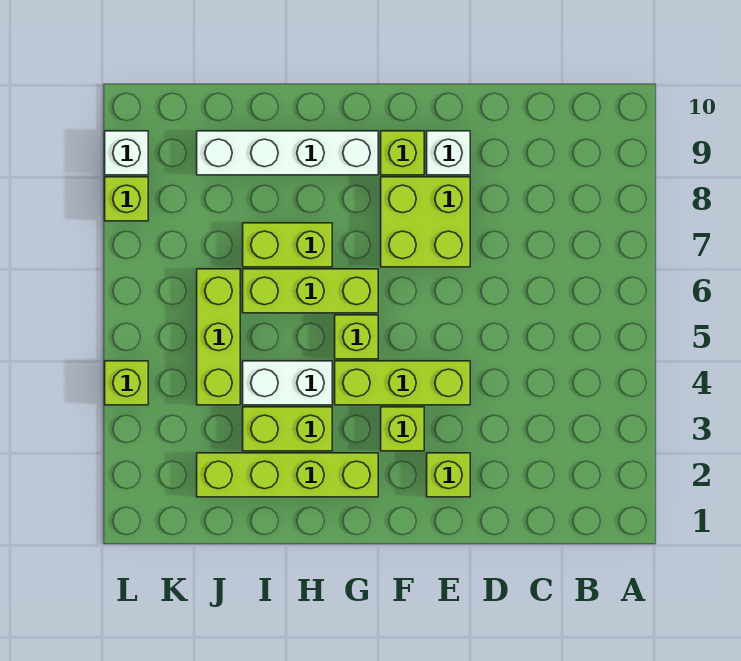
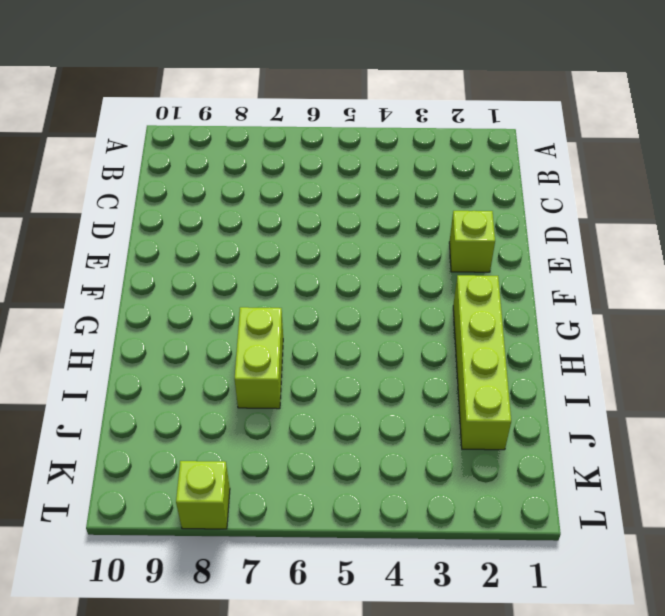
none -> lime 1x3 brick [335,361,470,405]
none -> lime 2x2 brick [381,177,470,267]
none -> white 1x1 brick [427,131,470,175]

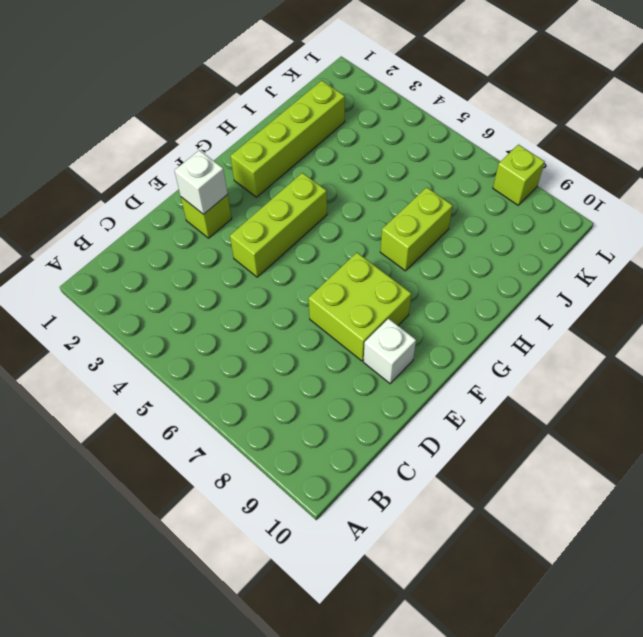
white 1x1 brick [174,150,228,214] -> white 1x1 brick moved to [105,131,148,175]
none -> lime 1x1 brick [381,407,424,451]
none -> lime 1x1 brick [381,131,424,175]
none -> lime 1x1 brick [335,315,378,359]

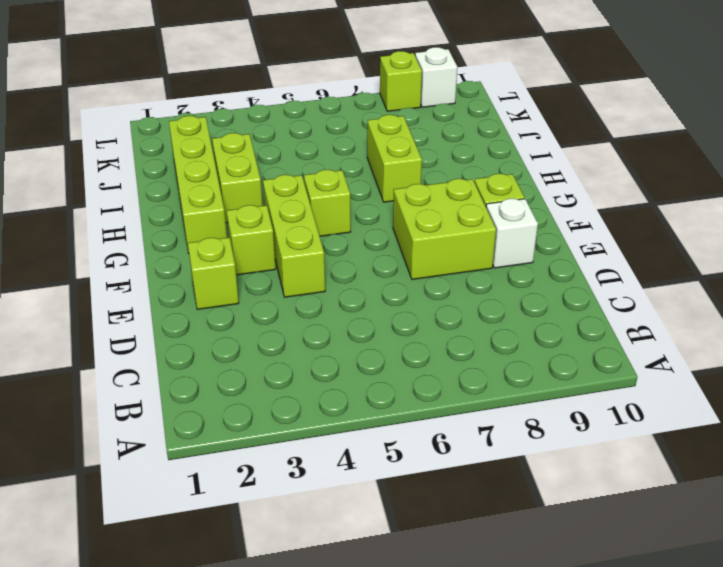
none -> lime 1x3 brick [243,269,378,313]
none -> white 1x4 brick [197,131,378,175]
none -> white 1x2 brick [243,361,332,405]

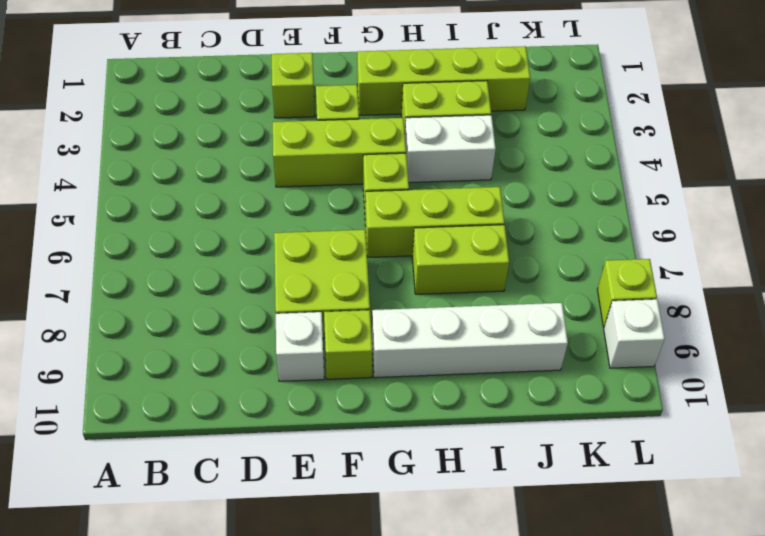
none -> lime 1x3 brick [197,269,240,405]
none -> lime 1x1 brick [105,361,148,405]

